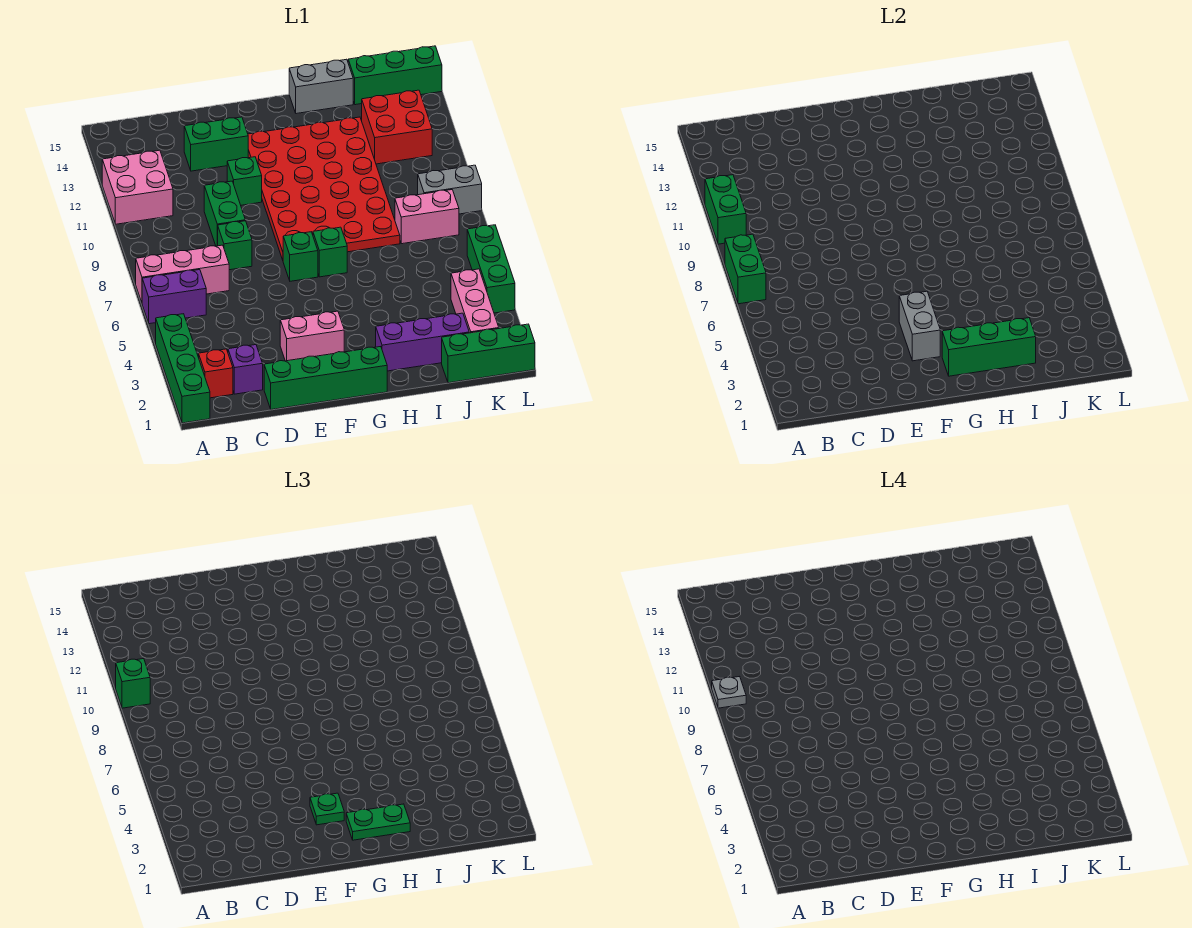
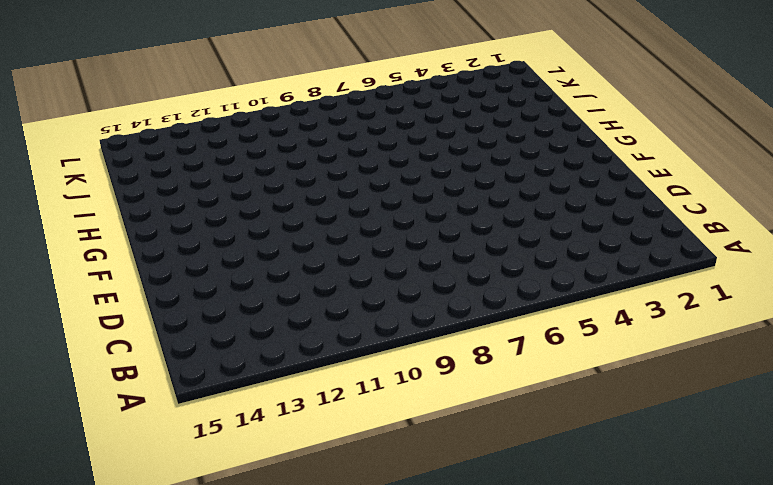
none -> green 1x4 brick [156,314,210,423]
none -> purple 1x2 brick [142,270,206,324]
none -> pink 1x3 brick [136,245,229,302]
none -> pink 2x2 brick [102,150,173,224]

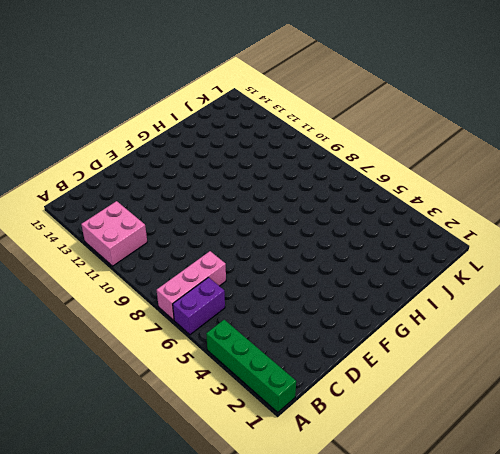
none -> red 1x1 brick [199,349,233,398]
none -> purple 1x1 brick [228,345,263,394]
none -> green 1x4 brick [264,347,387,410]
none -> green 1x1 brick [218,221,252,270]

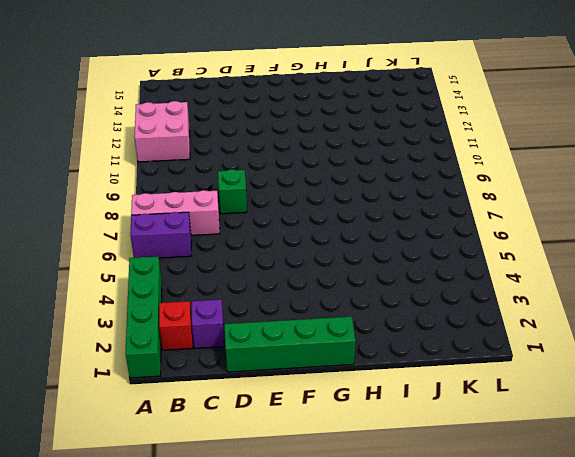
none -> green 1x2 brick [204,181,245,246]
none -> green 1x2 brick [184,117,248,171]
none -> pink 1x2 brick [280,311,344,361]
none -> green 1x1 brick [227,157,262,205]

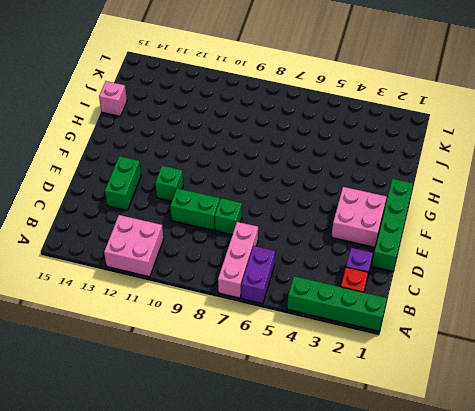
pink 2x2 brick [331,187,386,247] -> pink 1x2 brick [280,311,344,361]
pink 1x1 brick [99,81,127,116] -> grey 1x2 brick [289,59,353,114]
none -> green 1x1 brick [283,232,318,281]
none -> red 4x6 plate [248,117,400,260]
none -> green 1x1 brick [313,227,347,277]
none -> purple 1x3 brick [376,313,469,371]

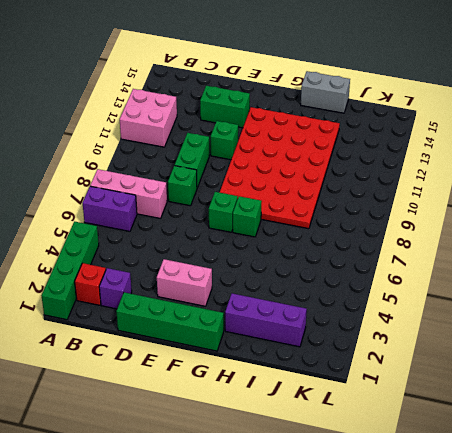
none -> green 1x3 brick [442,324,535,383]
none -> pink 1x2 brick [395,190,459,244]
none -> red 2x2 brick [362,90,432,164]
none -> green 1x3 brick [348,46,442,105]

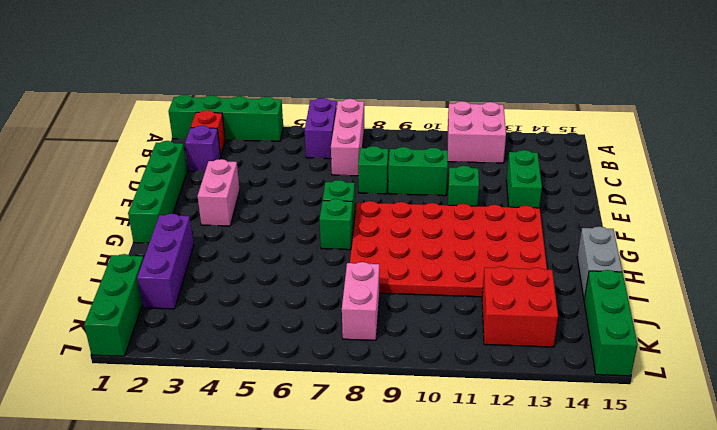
none -> pink 1x3 brick [451,269,499,333]
none -> grey 1x2 brick [418,165,482,214]
none -> green 1x3 brick [467,225,515,313]
none -> green 1x2 brick [725,234,766,304]

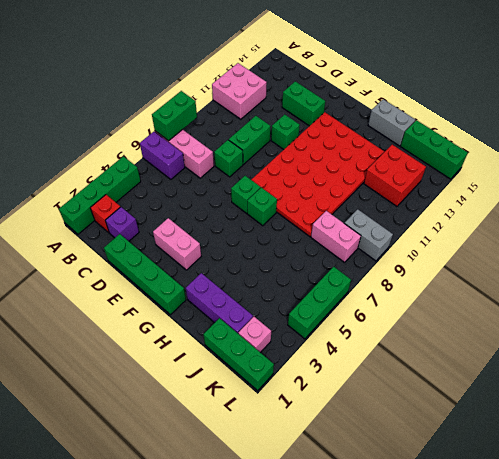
pink 1x1 brick [238,317,271,353] -> pink 1x3 brick [451,269,499,333]
none -> green 1x2 brick [705,175,746,244]
none -> grey 1x2 brick [899,291,940,361]
none -> green 1x3 brick [942,318,1036,376]
none -> green 1x1 brick [116,659,150,708]

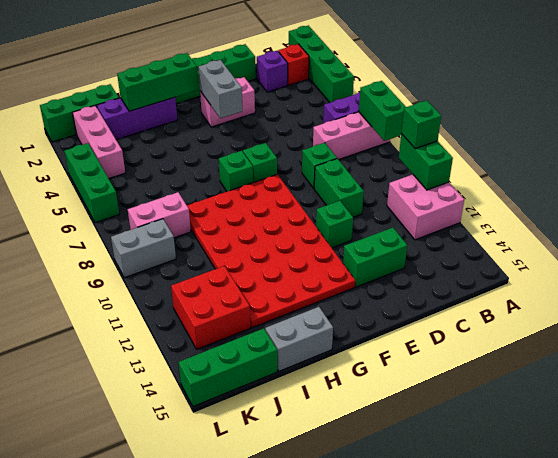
none -> green 1x1 plate [310,793,344,825]
none -> green 1x2 plate [346,804,410,840]
none -> grey 1x1 plate [712,676,746,708]

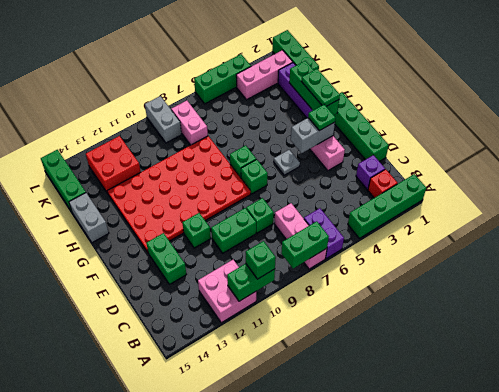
grey 1x1 plate [274,150,300,175] -> grey 1x1 plate moved to [712,676,746,708]

